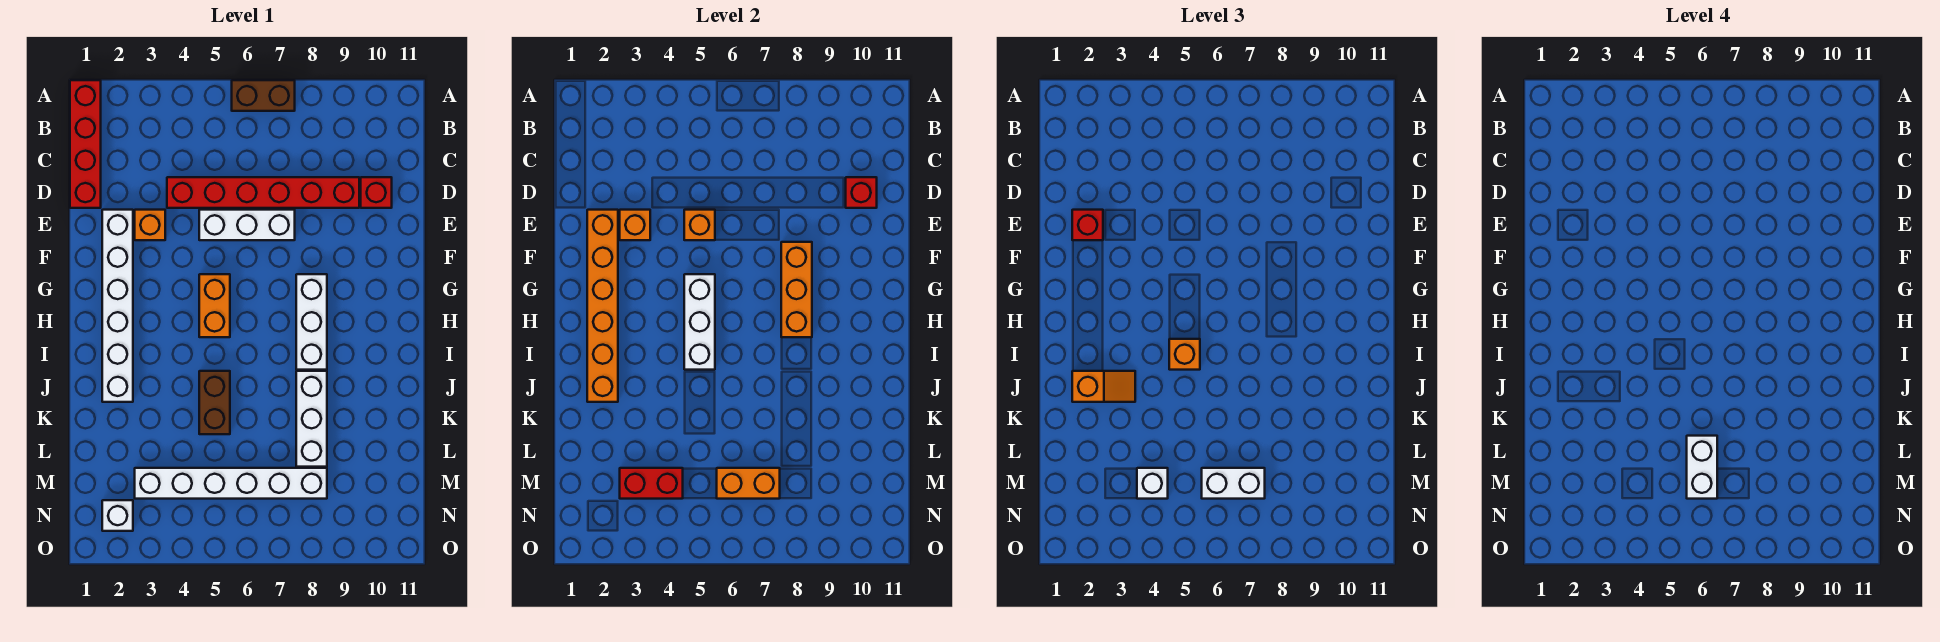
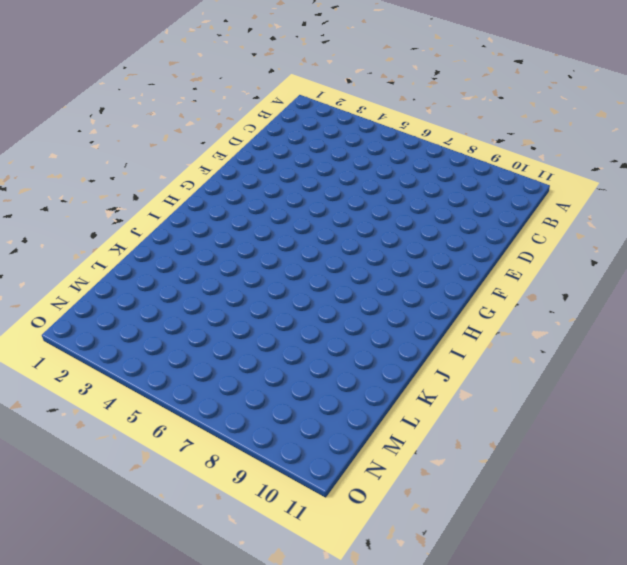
none -> red 1x4 brick [70,80,101,208]
none -> brown 1x2 brick [232,80,295,111]
none -> red 1x6 brick [167,177,359,208]

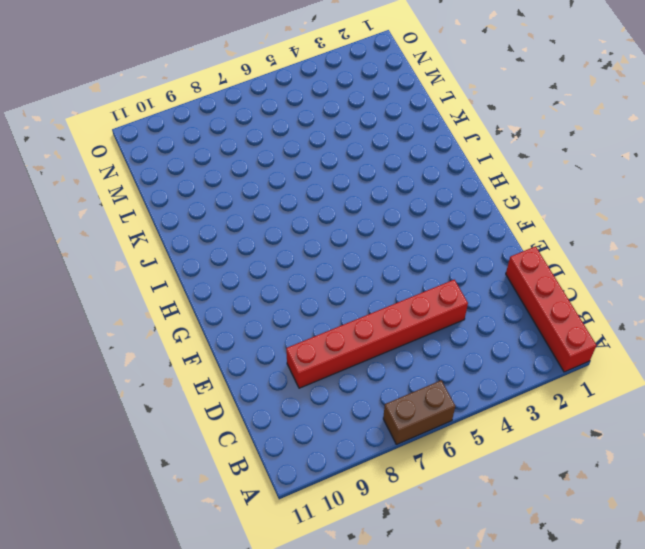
none -> red 1x1 brick [361,177,392,208]
none -> white 1x6 brick [102,210,133,402]
none -> orange 1x1 brick [135,210,165,240]

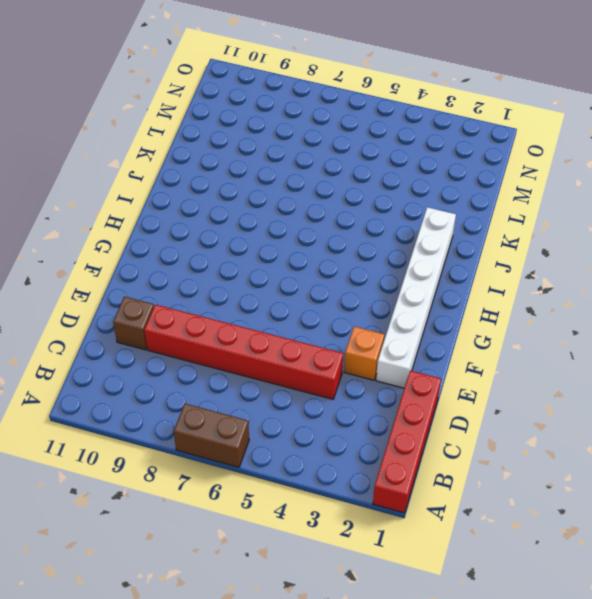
brown 1x1 brick [113,296,154,350] -> red 1x1 brick [361,177,392,208]
none -> white 1x3 brick [199,210,295,240]
none -> orange 1x2 brick [199,274,230,337]
none -> white 1x3 brick [296,274,327,370]

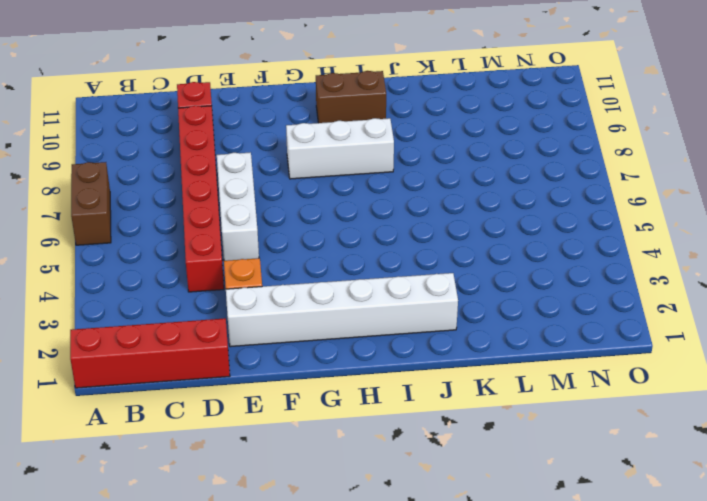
brown 1x2 brick [316,71,386,123] -> brown 1x2 brick moved to [199,371,230,434]
none -> orange 1x2 brick [199,274,230,337]
none -> white 1x3 brick [296,371,327,467]
none -> white 1x6 brick [135,468,327,499]

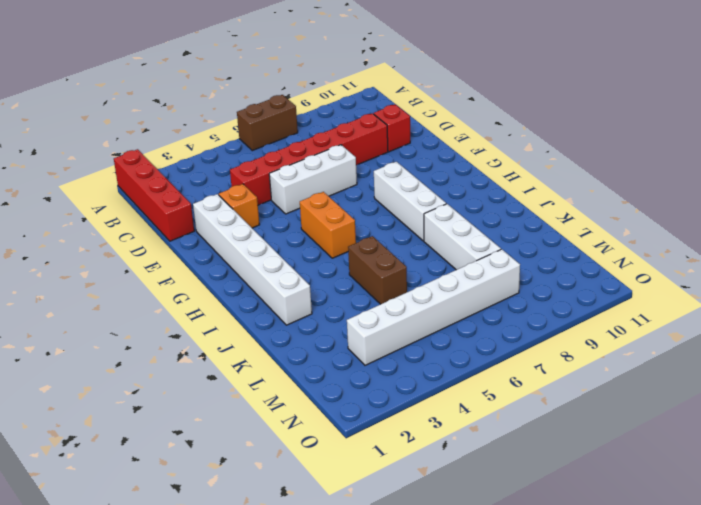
none -> white 1x1 brick [102,500,133,531]
none -> red 1x1 brick [846,177,877,208]
none -> orange 1x6 brick [587,210,618,402]

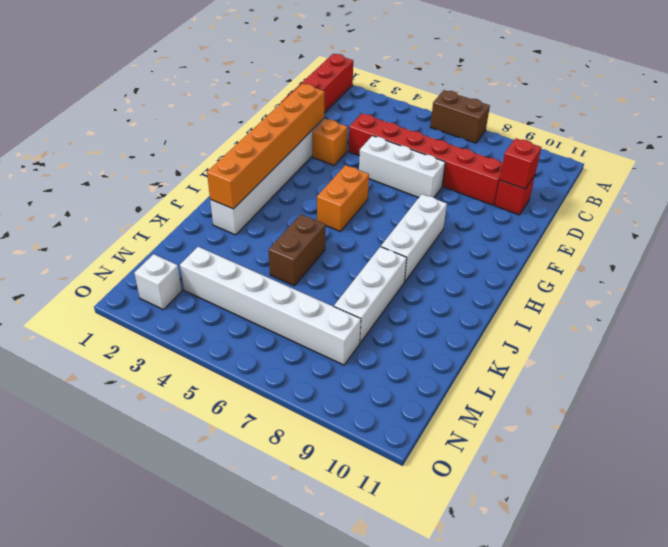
none -> orange 1x1 brick [620,210,650,240]
none -> orange 1x1 brick [684,210,715,240]
none -> orange 1x3 brick [781,242,812,337]

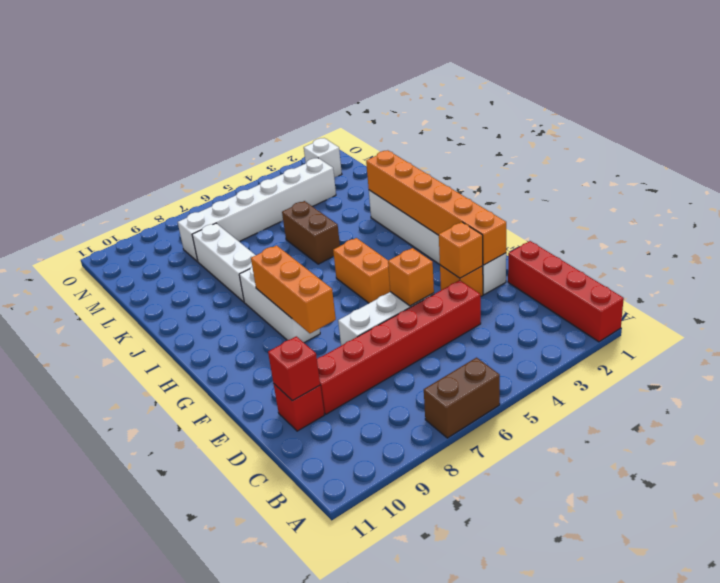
none -> white 1x3 brick [684,274,715,370]
none -> red 1x2 brick [620,468,683,499]
none -> orange 1x2 brick [717,468,780,499]

